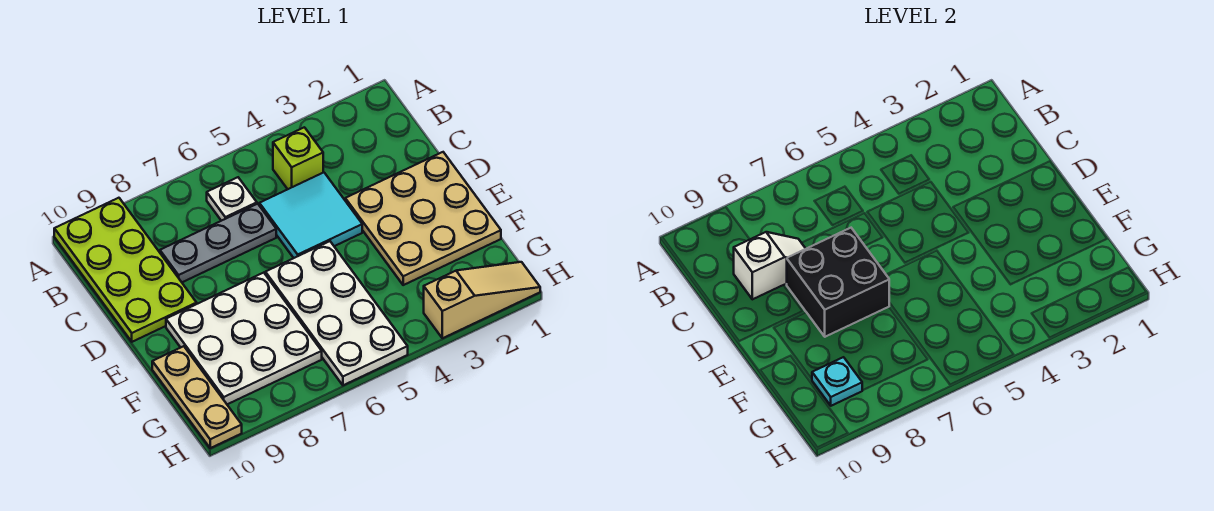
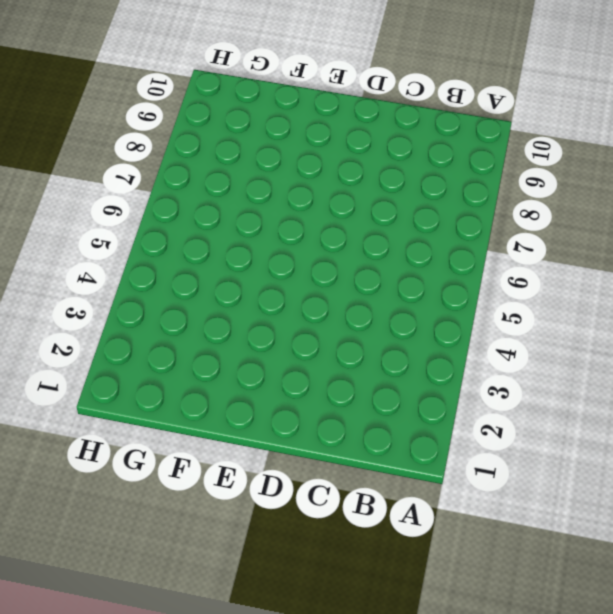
none -> lime 2x4 plate [54,198,197,342]
none -> lime 1x1 brick [273,127,323,189]
none -> white 1x1 plate [207,177,257,221]

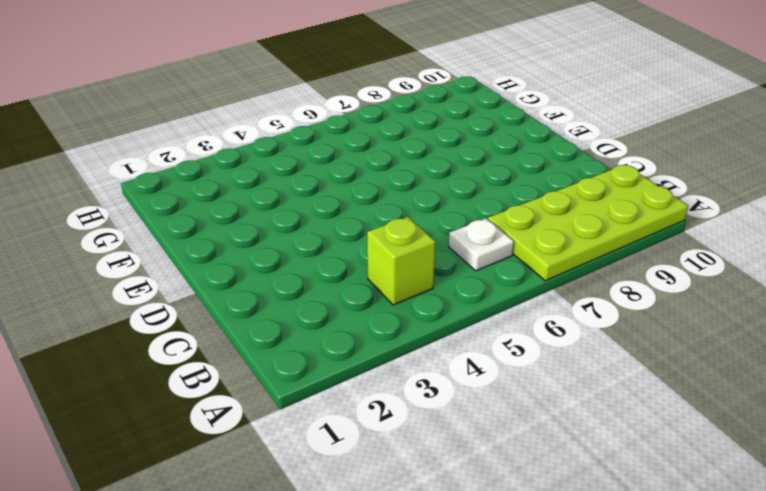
lime 2x4 plate [488,164,688,281] -> lime 2x4 plate turned to [54,198,197,342]
none -> cyan 2x2 tile [259,172,362,258]
none -> grey 1x3 plate [160,204,276,282]
none -> tan 3x3 plate [345,152,501,285]

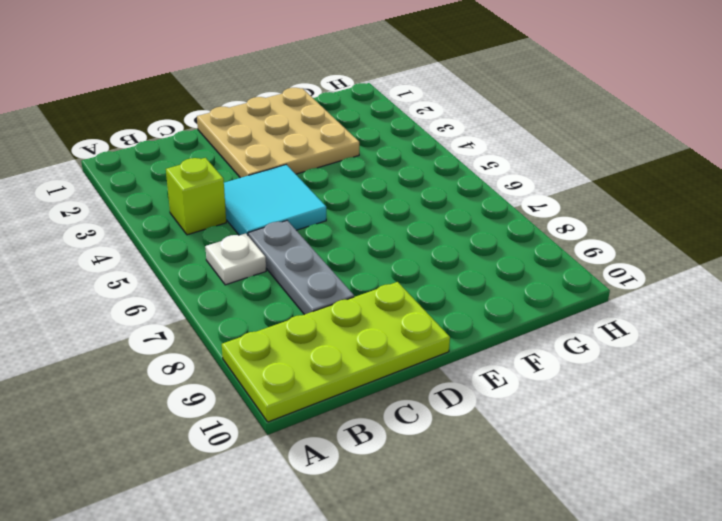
none -> white 2x4 plate [265,241,408,385]
none -> white 3x3 plate [166,273,322,404]
none -> tan 1x3 plate [152,346,242,448]

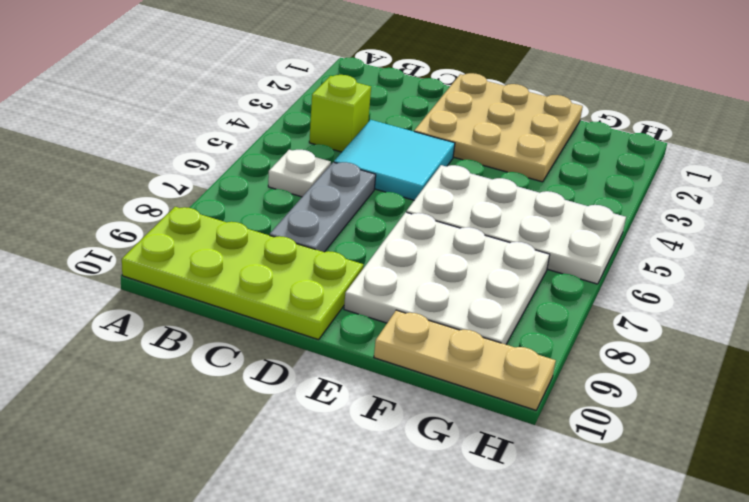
none -> tan 1x3 slope [424,262,540,338]
none -> white 1x2 slope [734,232,806,299]
none -> black 2x2 brick [787,228,889,337]

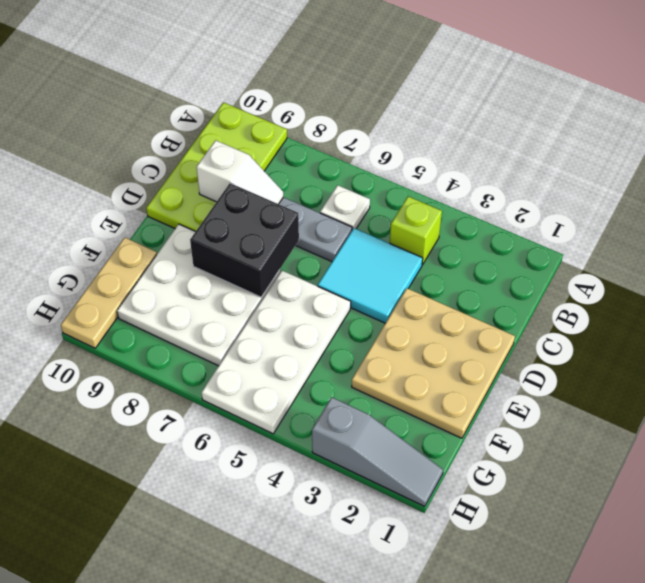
grey 1x3 slope [312,397,443,507] -> tan 1x3 slope [424,262,540,338]
none -> cyan 1x1 plate [812,357,862,406]

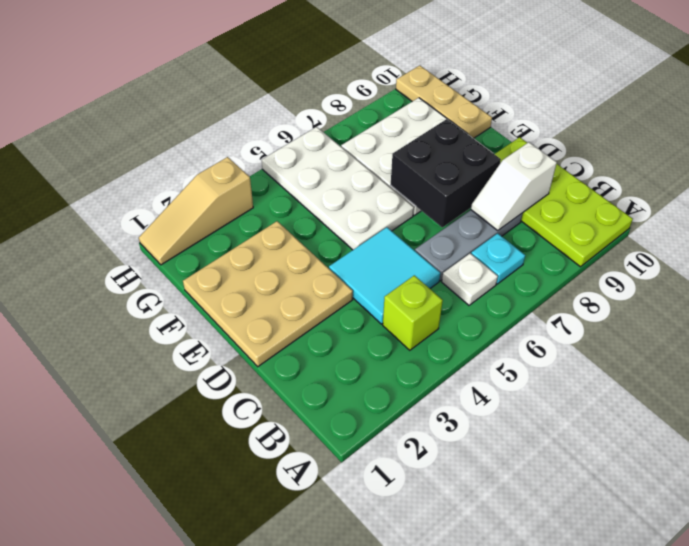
cyan 1x1 plate [471,233,525,284] -> cyan 1x1 plate moved to [812,357,862,406]

